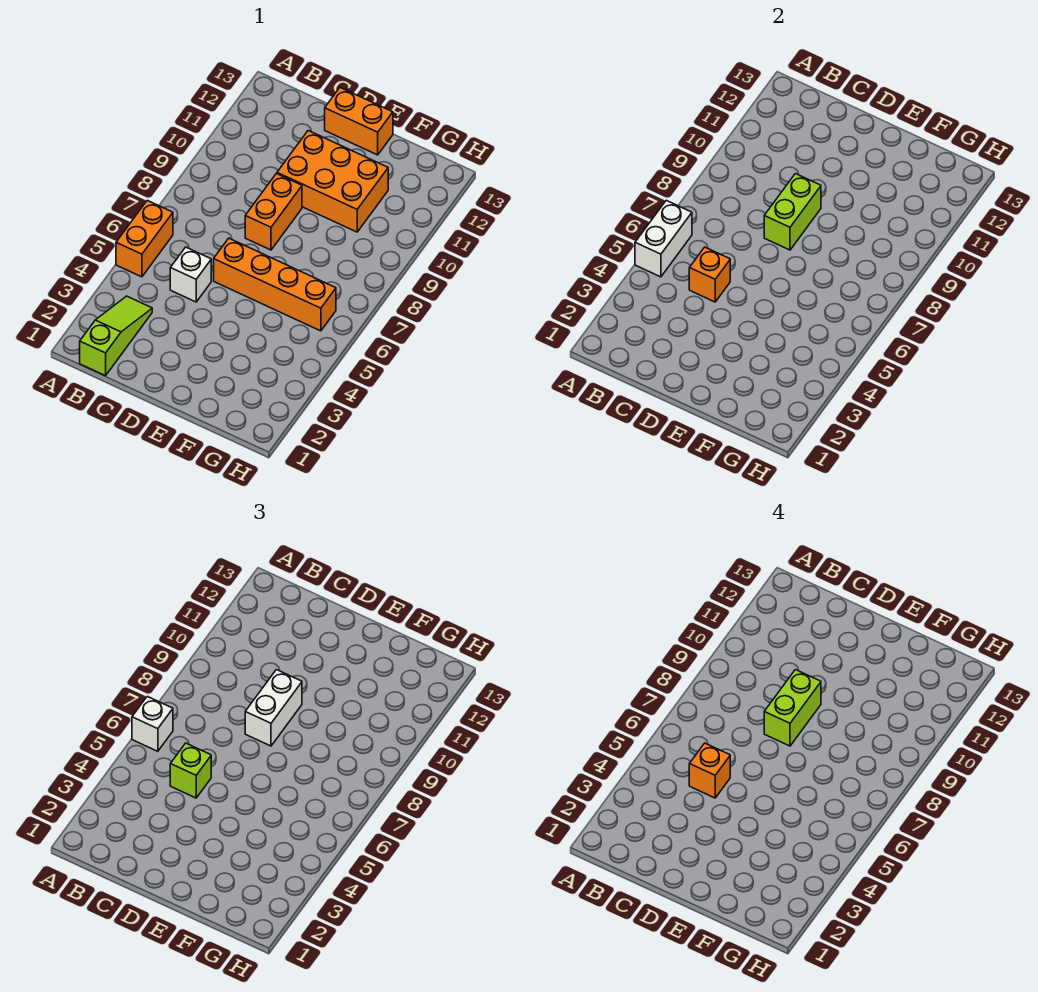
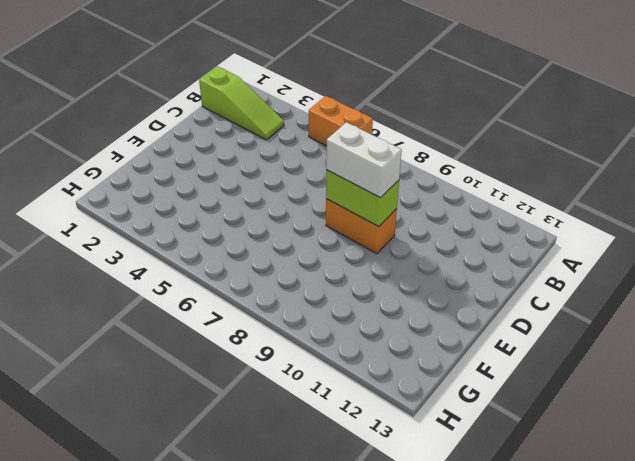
none -> white 1x1 brick [170,247,211,302]
none -> orange 1x4 brick [214,238,336,331]
none -> orange 2x3 brick [277,131,388,232]

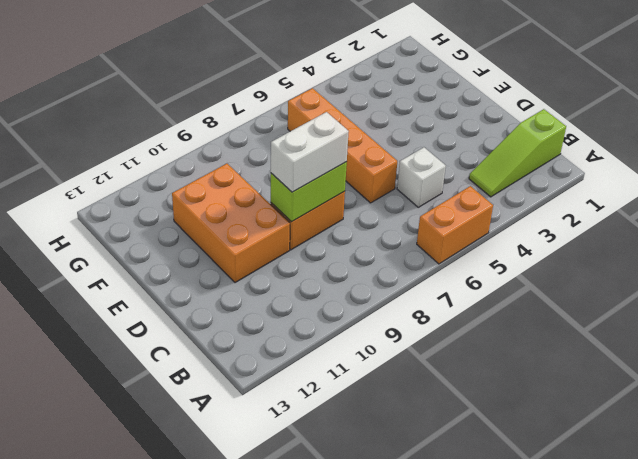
none -> orange 1x2 brick [325,88,393,155]
none -> white 1x2 brick [635,200,692,277]
none -> orange 1x1 brick [689,247,730,302]

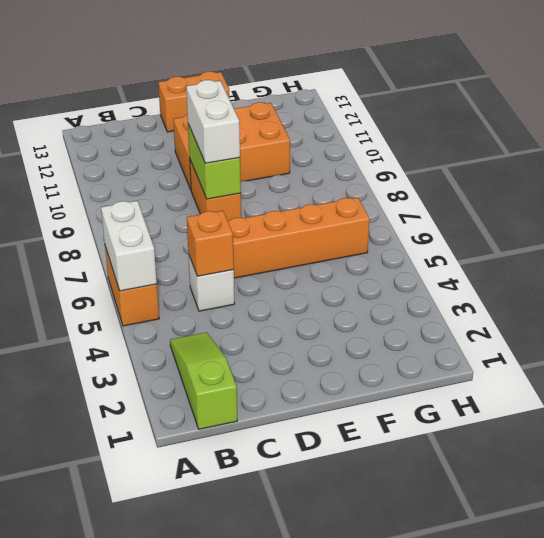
none -> white 1x1 brick [132,696,173,751]
none -> lime 1x1 brick [170,743,211,798]
none -> orange 1x1 brick [689,743,730,798]

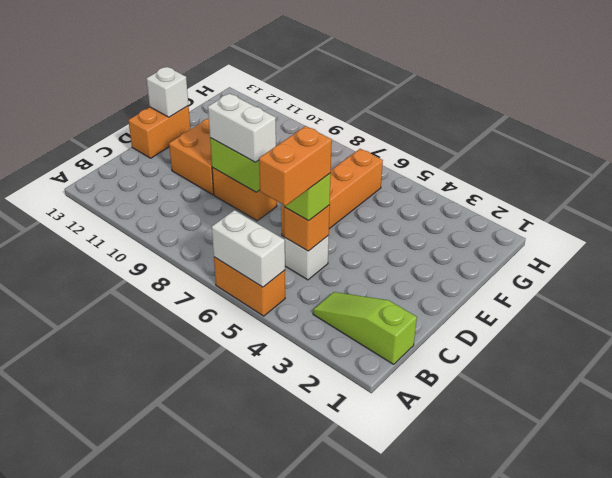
orange 1x2 brick [259,126,332,206] -> orange 1x1 brick [689,743,730,798]
white 1x1 brick [147,67,188,117] -> white 1x1 brick moved to [132,696,173,751]
none -> lime 1x2 brick [764,670,821,746]

